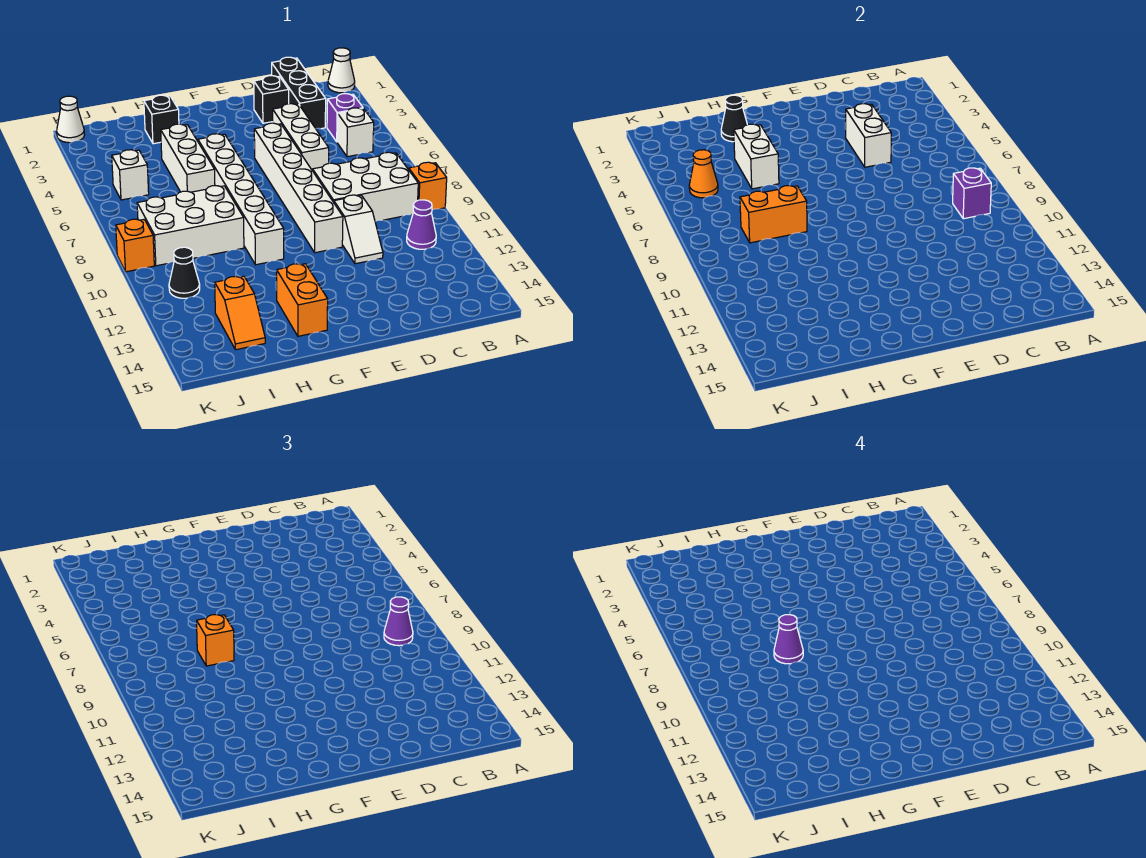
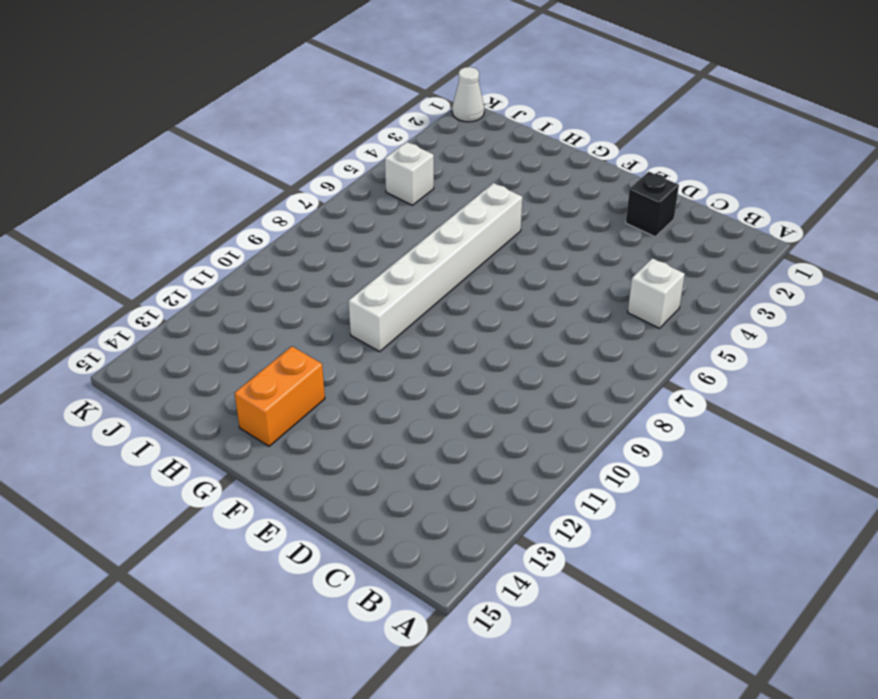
none -> white 1x1 cone [328,48,355,93]
none -> orange 1x1 brick [409,162,447,210]
none -> purple 1x1 brick [327,94,363,142]
none -> white 2x3 brick [313,152,418,221]

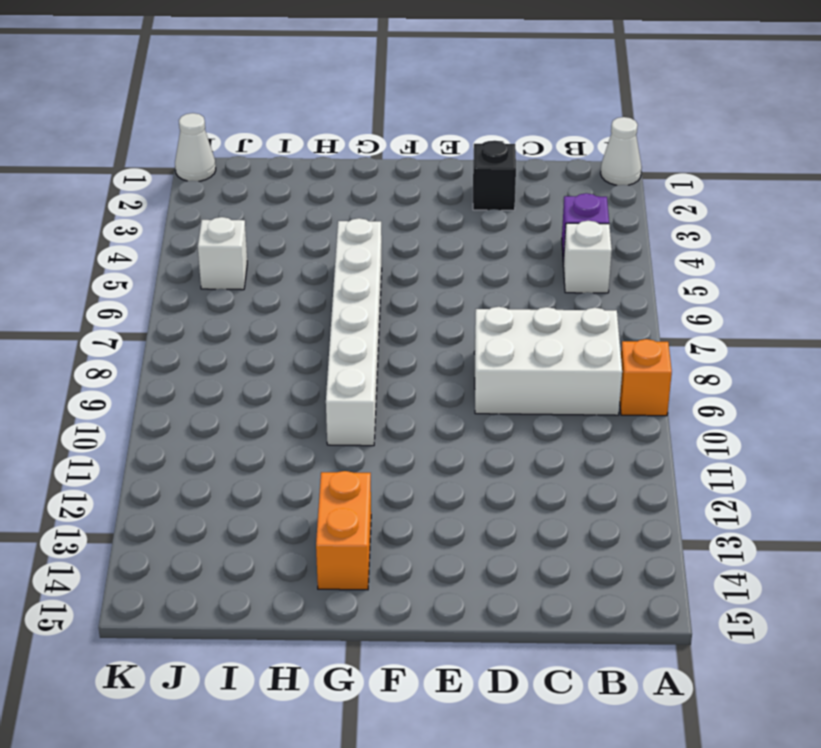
none -> purple 1x1 cone [407,200,436,249]
none -> black 1x3 brick [272,57,326,129]
none -> white 1x3 brick [273,104,329,171]
none -> white 1x2 slope [334,195,383,264]

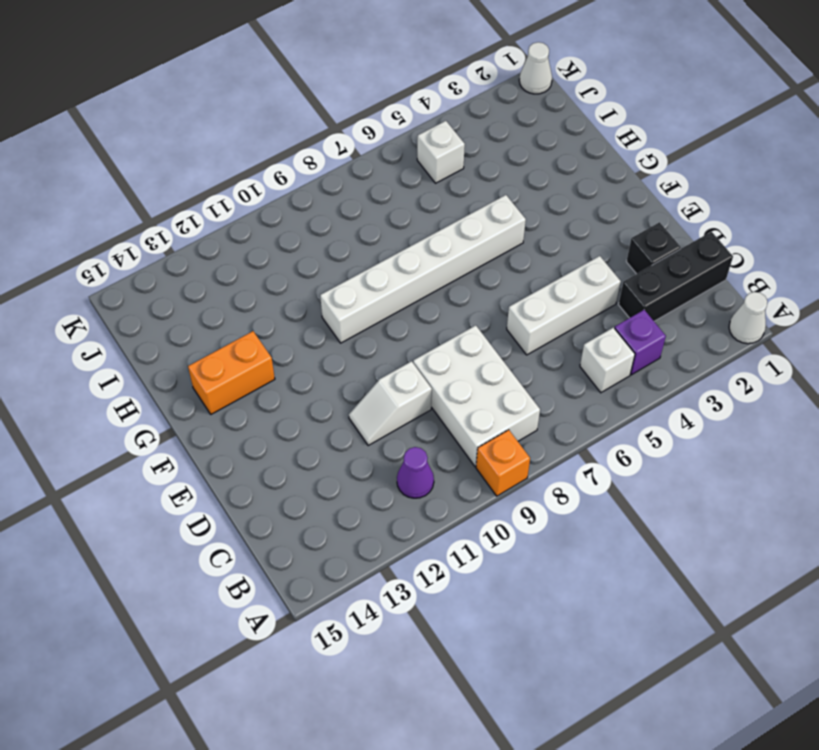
none -> white 1x6 brick [254,123,343,253]
none -> black 1x1 brick [144,95,179,144]
none -> white 1x3 brick [161,124,215,192]
none -> white 2x3 brick [137,186,244,266]

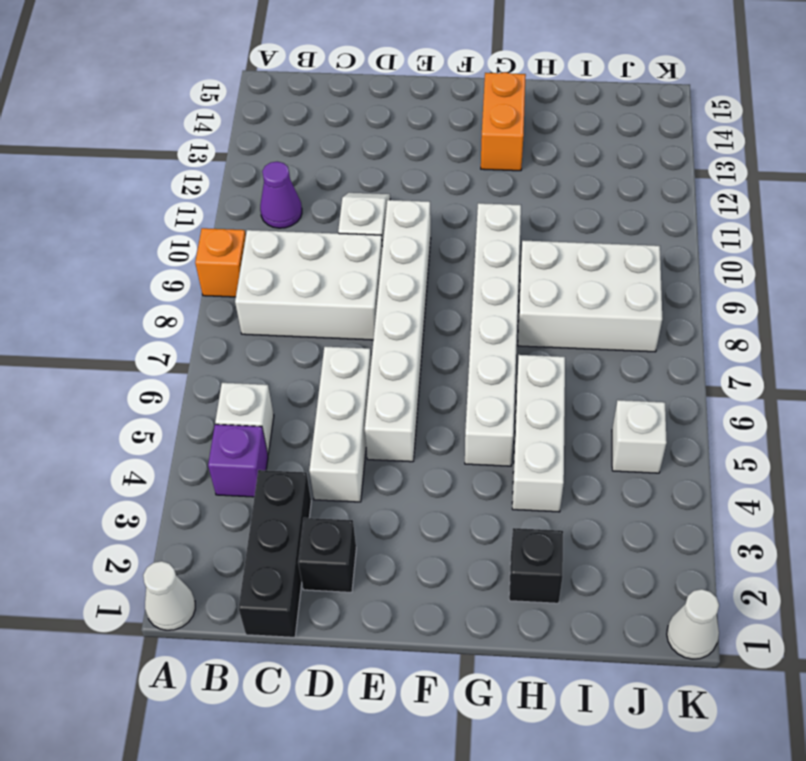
none -> orange 1x2 slope [215,276,265,350]
none -> black 1x1 cone [169,247,200,298]
none -> orange 1x1 brick [116,219,154,272]
none -> purple 1x1 brick [953,168,991,219]

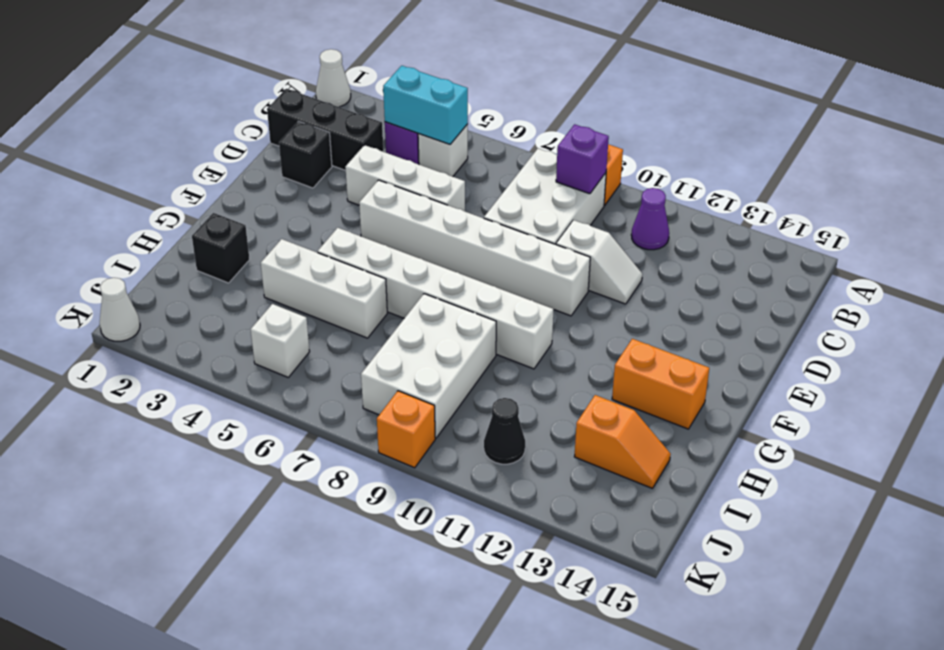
cyan 1x2 brick [383,66,468,144] -> none
none -> white 1x2 brick [845,104,891,167]
none -> black 1x1 cone [721,95,747,142]
none -> white 1x2 brick [734,124,779,189]
none -> orange 1x2 brick [740,186,807,243]

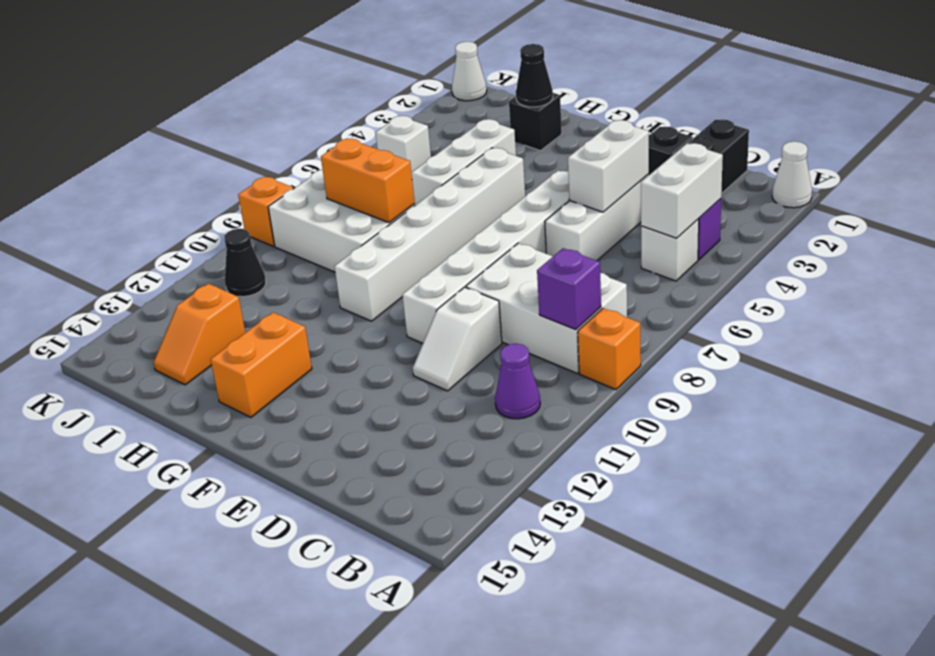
white 1x2 brick [641,143,723,238] -> white 1x2 brick moved to [734,124,779,189]
none -> orange 1x1 cone [689,150,718,198]
none -> purple 1x1 cone [384,597,413,646]
none -> orange 1x1 brick [197,615,234,666]
none -> purple 1x1 cone [774,615,803,664]

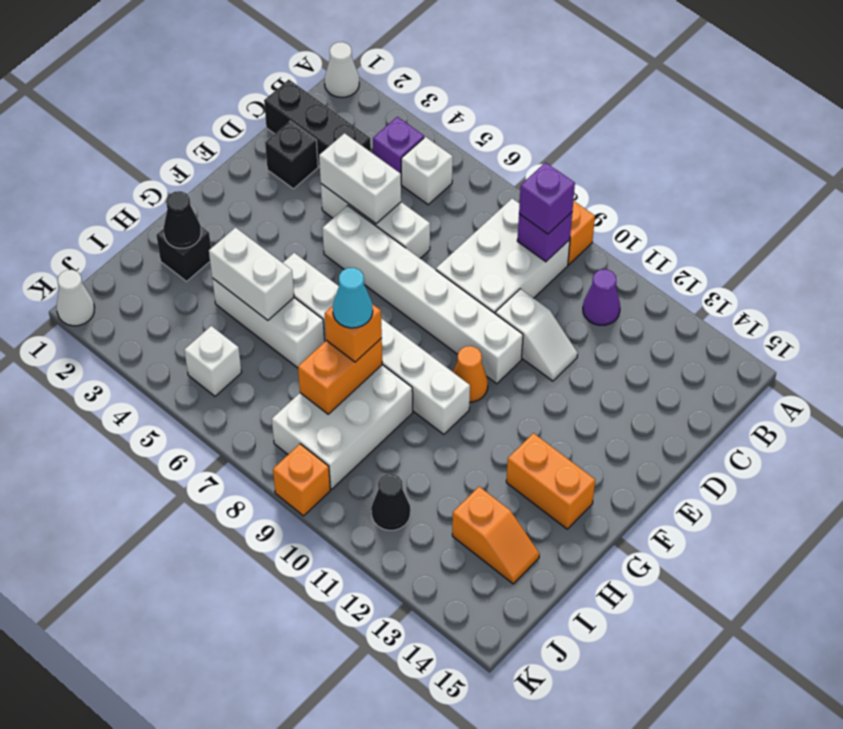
purple 1x1 brick [519,162,575,234] -> purple 1x1 cone [384,597,413,646]
orange 1x1 cone [453,346,488,402] -> orange 1x1 cone moved to [689,150,718,198]
cyan 1x1 cone [333,268,373,328] -> purple 1x1 cone [774,615,803,664]

